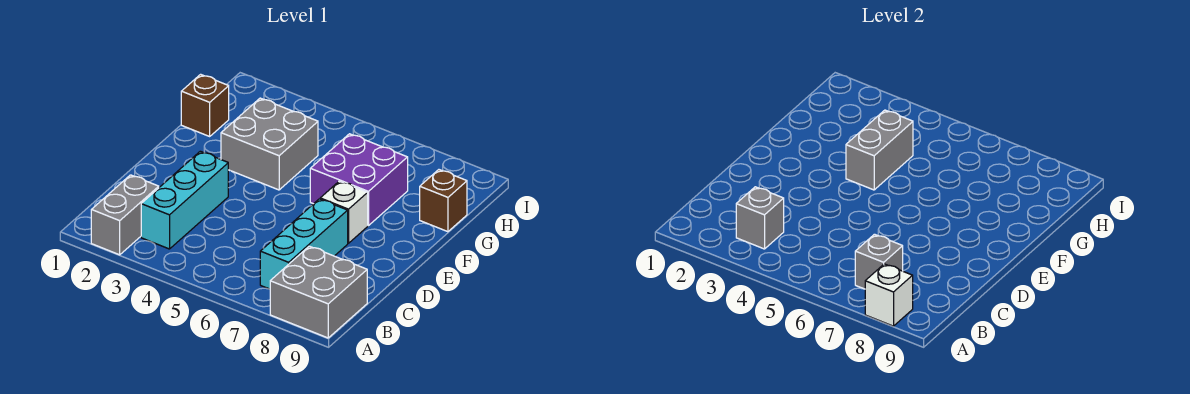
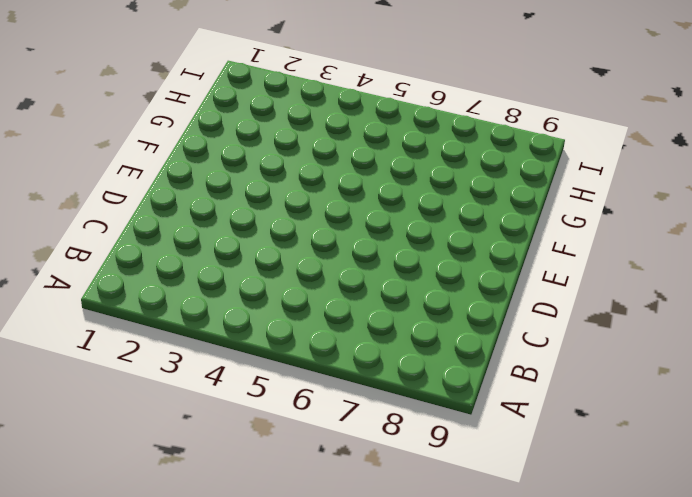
none -> grey 1x2 brick [91,175,159,255]
none -> grey 2x2 brick [270,246,367,338]
none -> cyan 1x3 brick [141,151,228,249]

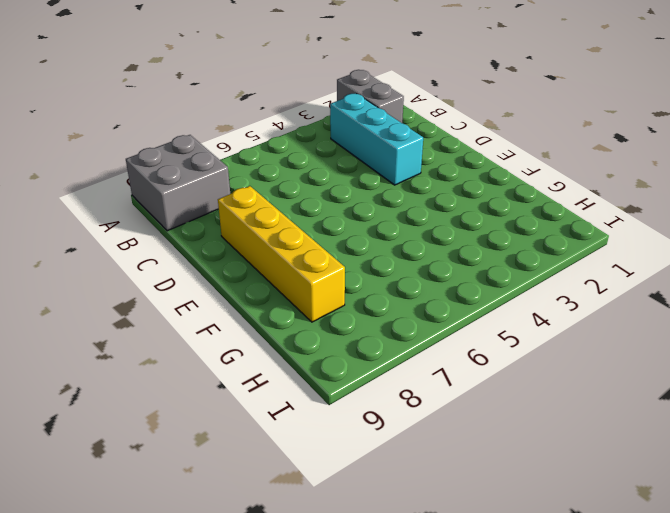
yellow 1x4 brick [218,186,345,322] -> none
none -> cyan 1x3 brick [260,199,348,289]
none -> white 1x1 brick [320,181,368,243]
none -> grey 2x2 brick [221,98,318,190]

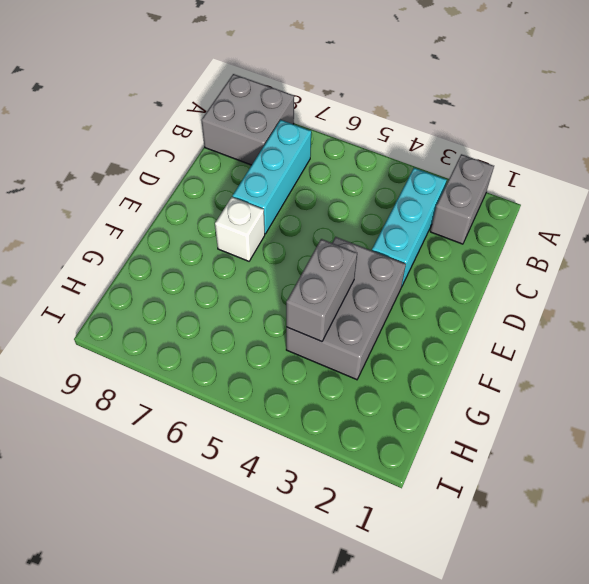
grey 2x3 brick [286,237,406,380] -> grey 2x2 brick [221,98,318,190]
none -> purple 2x2 brick [310,134,408,226]
none -> brown 1x1 brick [181,74,229,136]
none -> brown 1x1 brick [420,170,467,232]

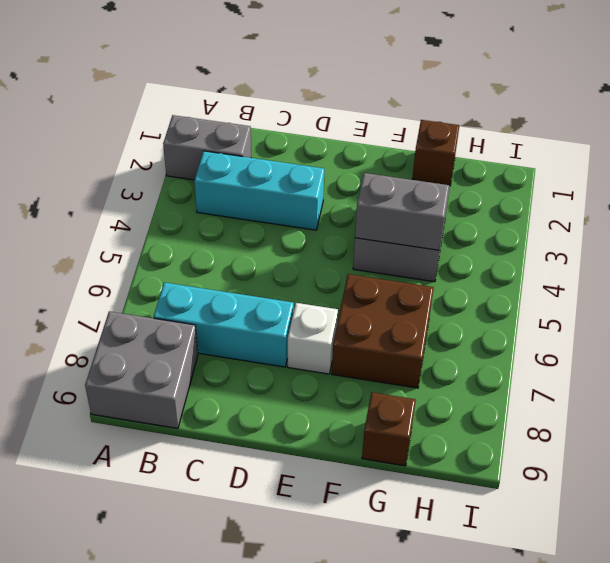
brown 2x2 brick [332,274,434,388] -> purple 2x2 brick [310,134,408,226]
none -> white 1x1 brick [865,264,913,326]
none -> grey 1x1 brick [736,187,784,249]
none -> grey 1x1 brick [855,234,903,289]

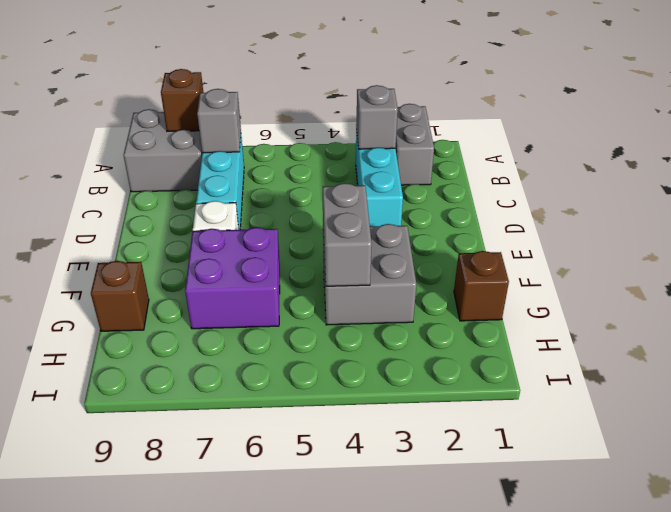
brown 1x1 brick [161,69,203,131] -> white 1x1 brick [865,264,913,326]

